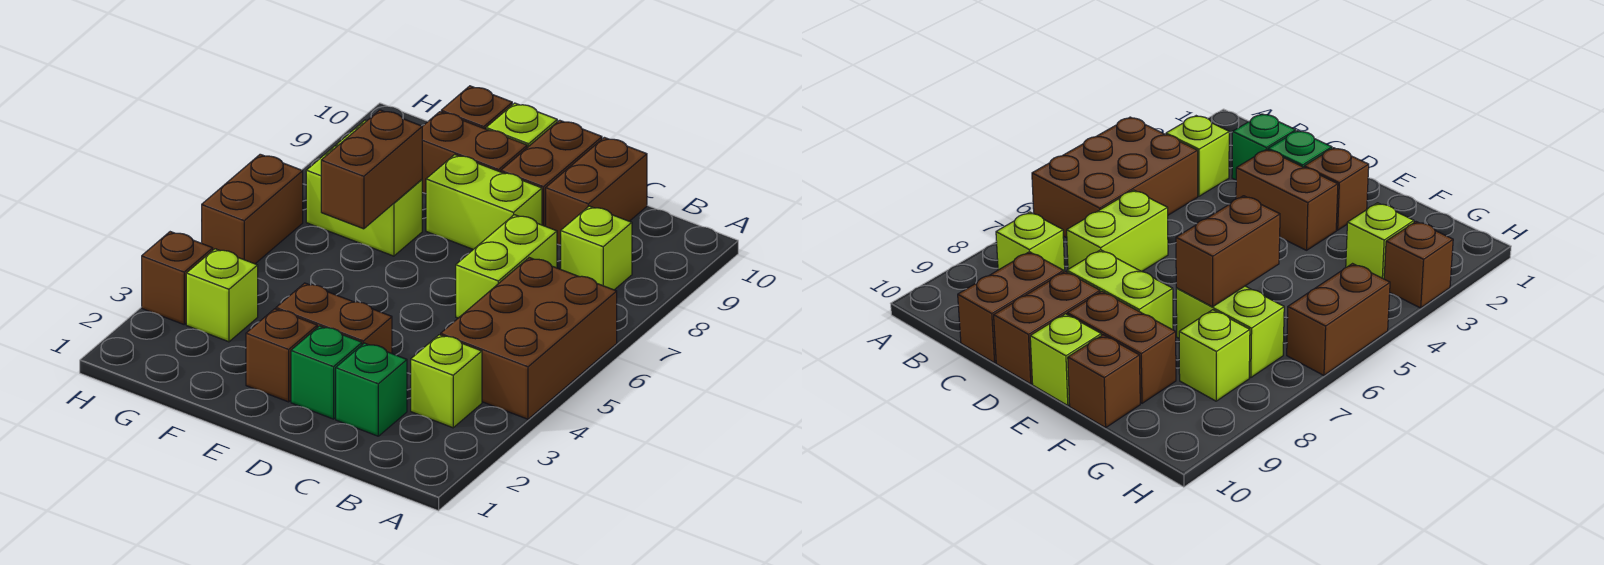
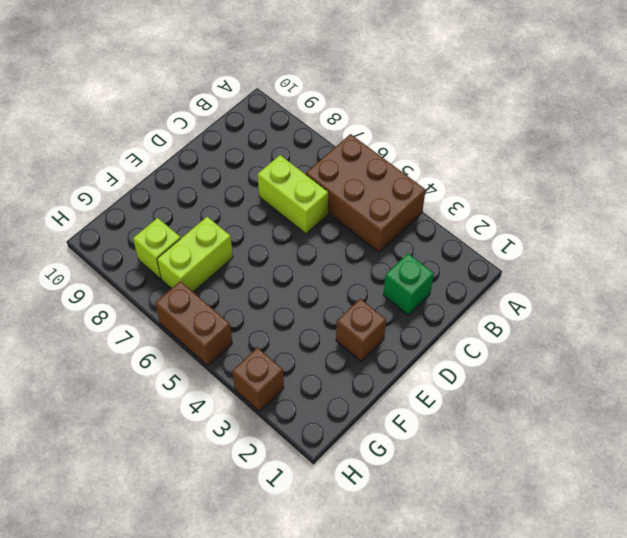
none -> lime 1x1 brick [411,335,482,428]
none -> lime 1x1 brick [561,206,632,290]
none -> brown 1x2 brick [546,137,647,245]

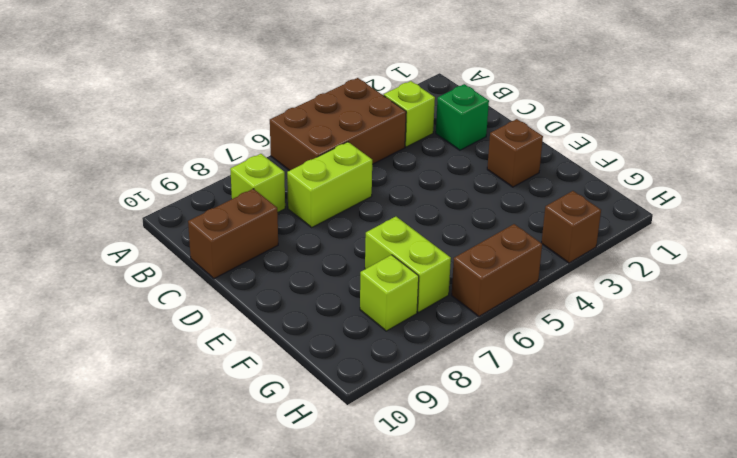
none -> green 1x1 brick [291,326,362,419]
none -> brown 1x2 brick [276,283,392,354]
none -> lime 1x2 brick [426,155,542,249]

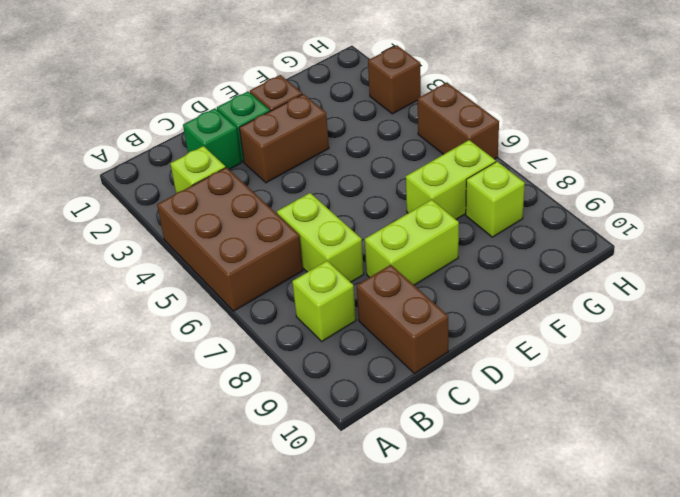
none -> brown 1x2 brick [501,120,602,226]
none -> brown 1x2 brick [422,112,527,194]
none -> lime 1x1 brick [486,103,557,148]

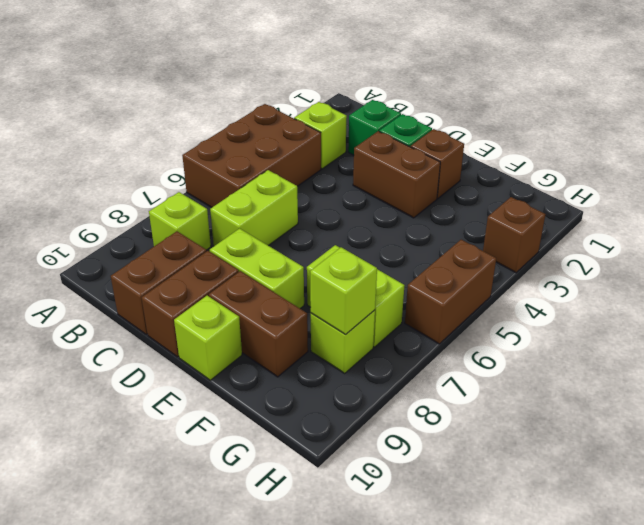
lime 1x1 brick [310,247,377,334] -> lime 1x1 brick moved to [186,249,258,342]
none -> brown 1x1 brick [441,86,512,129]
none -> brown 1x2 brick [321,110,422,229]

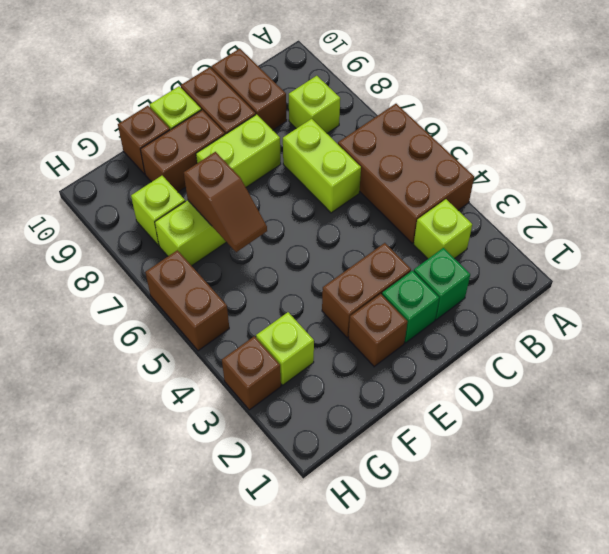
brown 1x2 slope [184,152,267,252] -> brown 1x2 brick [321,110,422,229]

